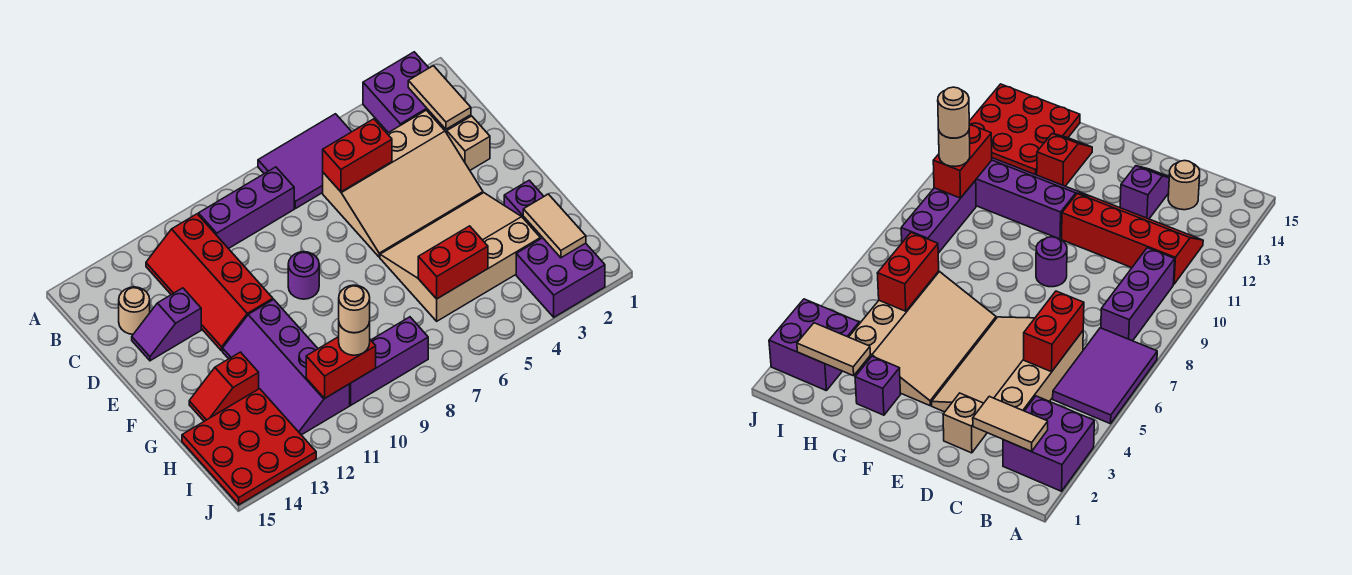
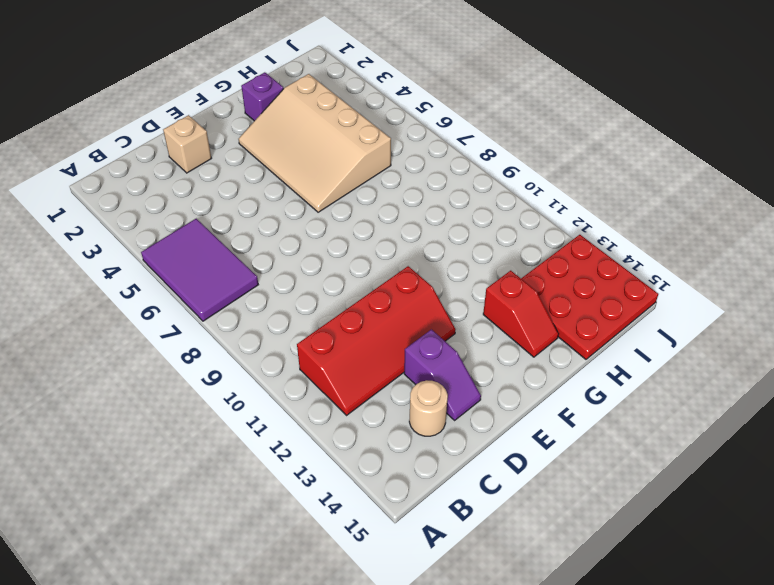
none -> purple 2x2 brick [363,52,440,133]
none -> purple 1x3 brick [198,167,294,249]
none -> tan 3x4 slope [323,110,483,257]

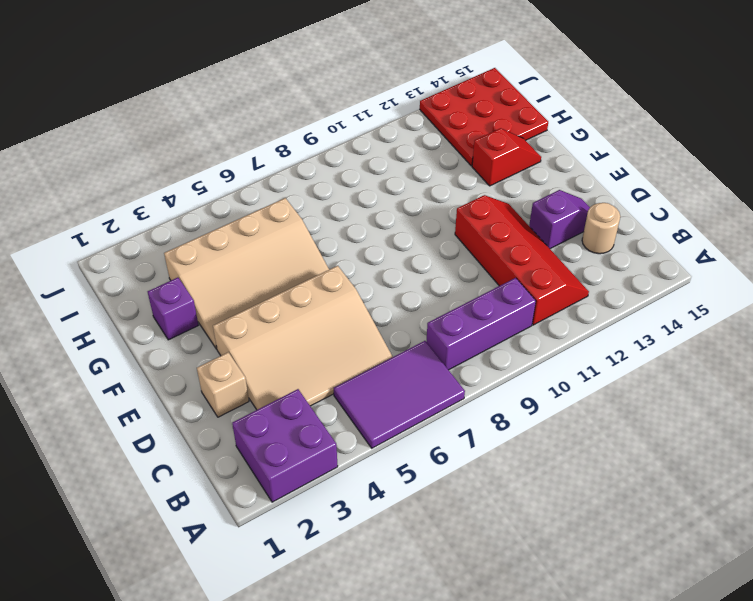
tan 3x4 slope [213,266,393,410] -> tan 3x4 slope turned to [323,110,483,257]
none -> purple 1x1 round brick [288,252,319,299]
none -> purple 2x4 slope [223,300,350,435]
none -> purple 2x2 brick [516,238,605,317]

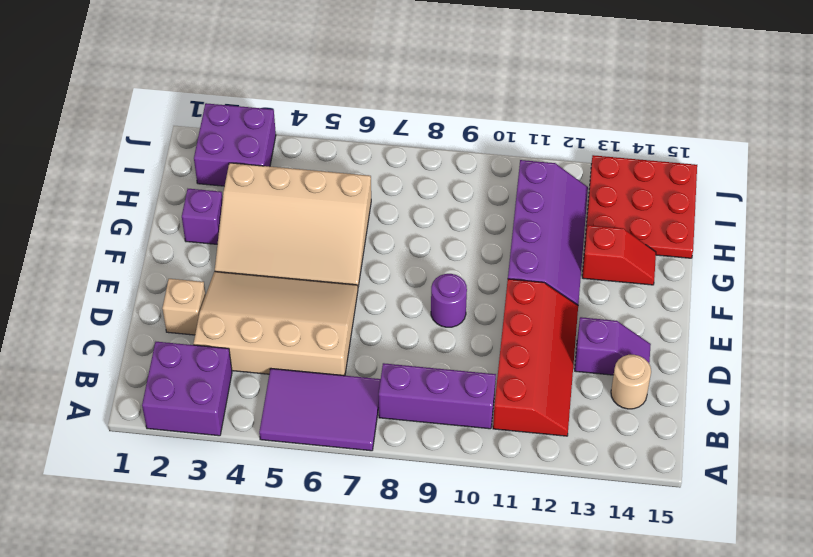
none -> purple 1x3 brick [350,317,428,405]
none -> tan 1x2 tile [408,66,471,129]
none -> red 1x2 brick [323,119,392,192]

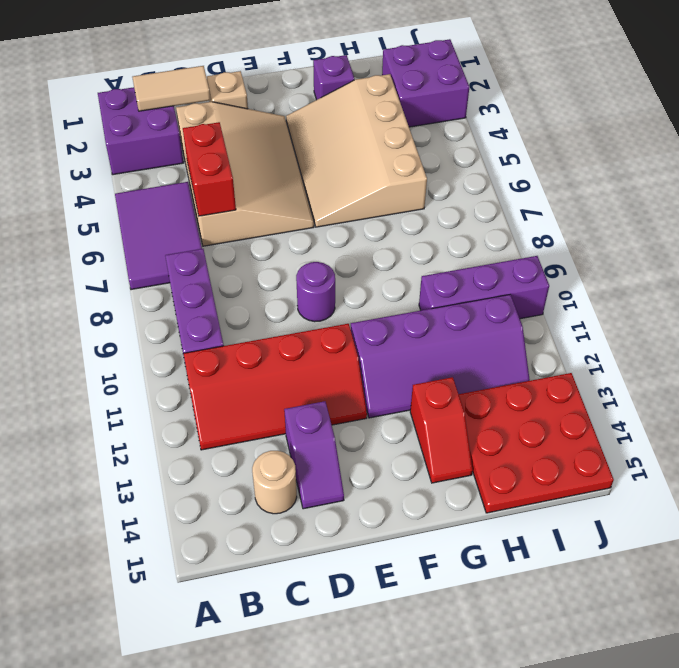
purple 1x3 brick [419,256,549,319] -> purple 1x3 brick turned to [350,317,428,405]
none -> tan 1x2 tile [523,194,586,258]
none -> red 1x2 brick [418,226,488,299]
none -> red 1x2 brick [306,337,376,398]

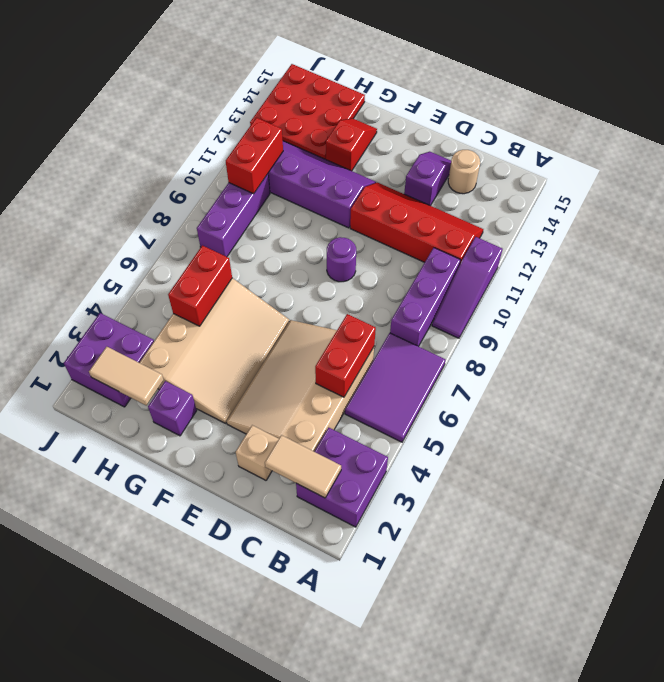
purple 1x3 slope [432,237,502,338] -> none
none -> tan 1x1 round brick [339,322,370,355]
none -> tan 1x1 round brick [339,285,370,333]

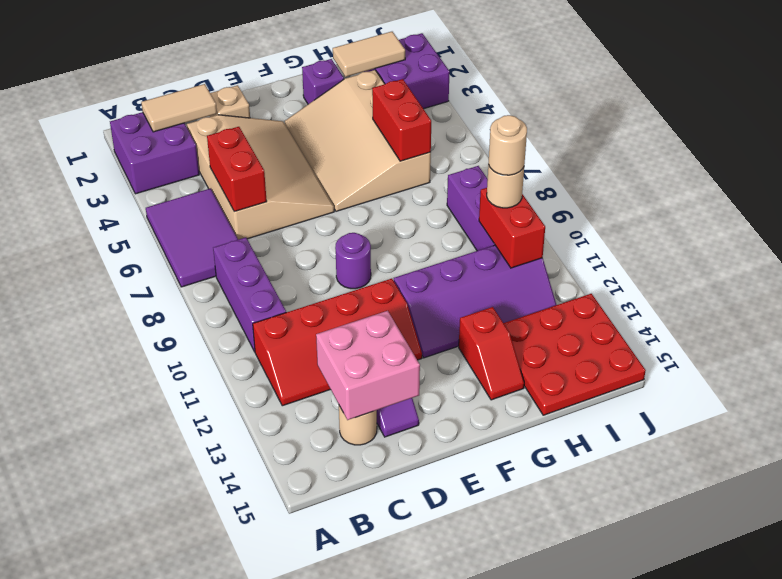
pink 2x2 brick [316,311,420,420] -> none

